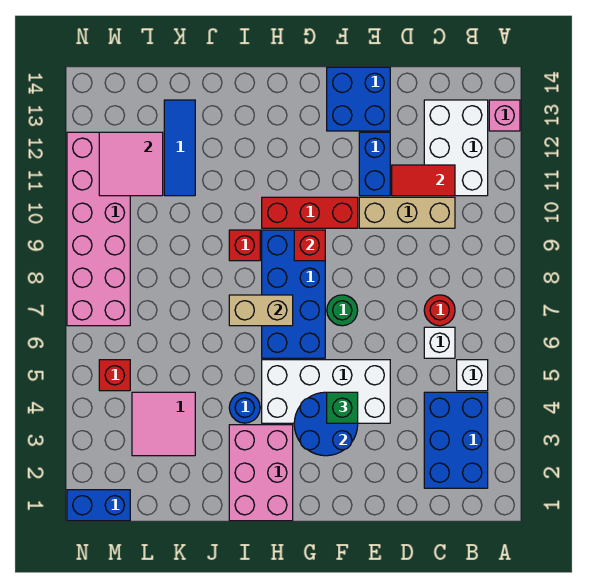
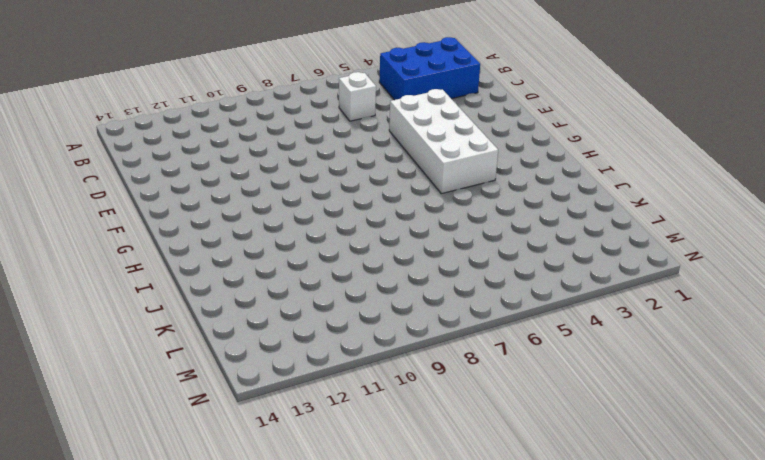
none -> pink 1x1 brick [489,100,520,131]
none -> white 1x1 brick [457,360,488,391]
none -> white 2x3 brick [424,100,488,196]

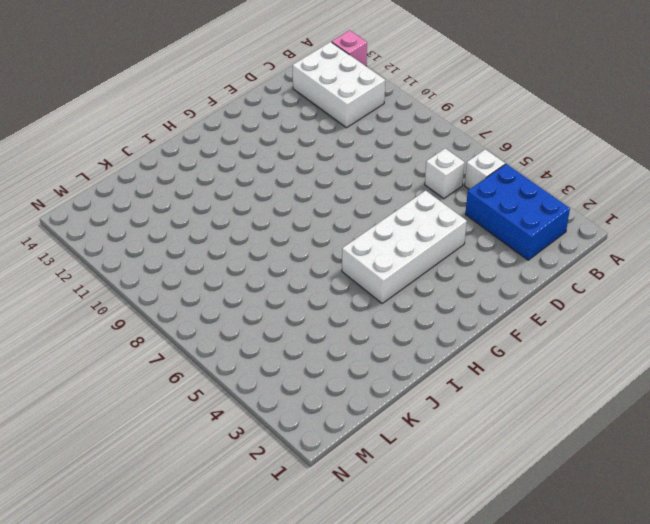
none -> red 1x1 round brick [424,295,455,326]
none -> tan 1x3 brick [359,197,455,228]
none -> blue 1x2 brick [359,132,390,196]

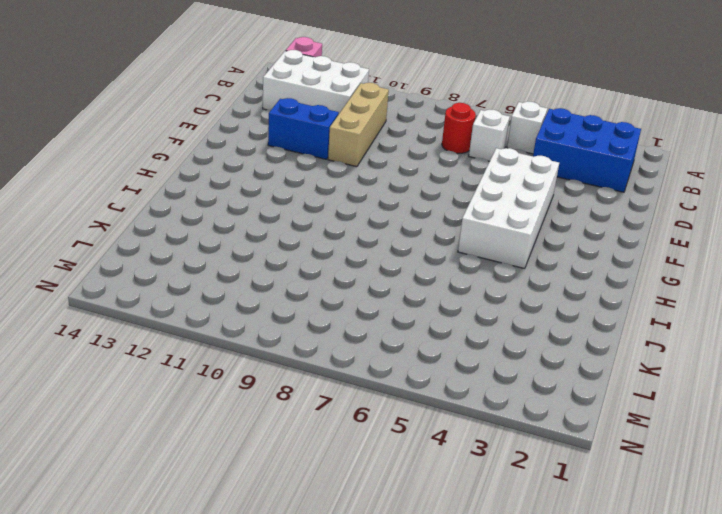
none -> blue 2x2 brick [327,67,390,131]
none -> green 1x1 round brick [327,295,358,326]
none -> red 1x3 brick [262,197,358,228]

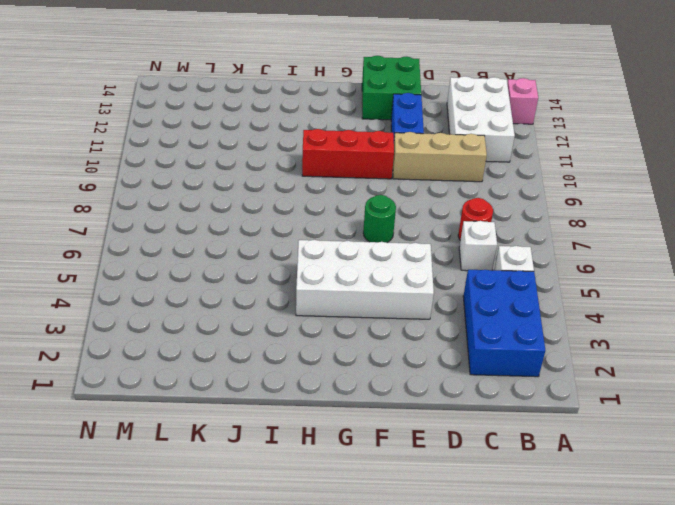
green 2x2 brick [362,56,421,120] -> blue 2x2 brick [327,67,390,131]
none -> blue 2x4 brick [262,230,325,358]
none -> pink 2x3 brick [229,425,293,521]
none -> blue 1x1 round brick [229,392,260,423]

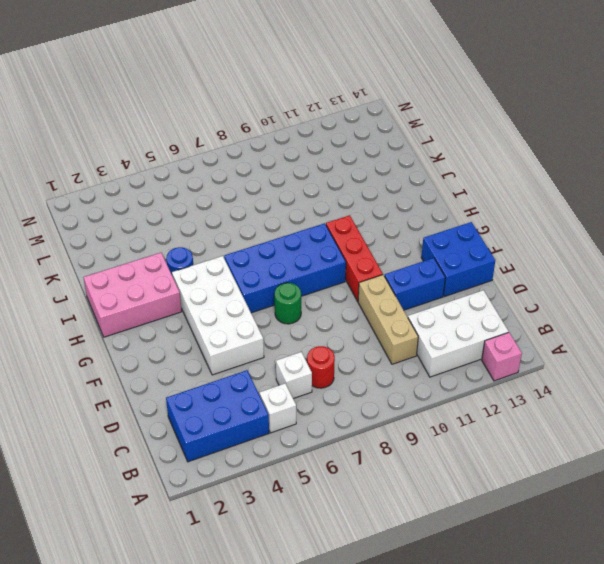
none -> red 1x1 brick [229,230,260,261]
none -> pink 2x2 tile [132,392,195,456]
none -> blue 1x3 tile [164,100,195,196]

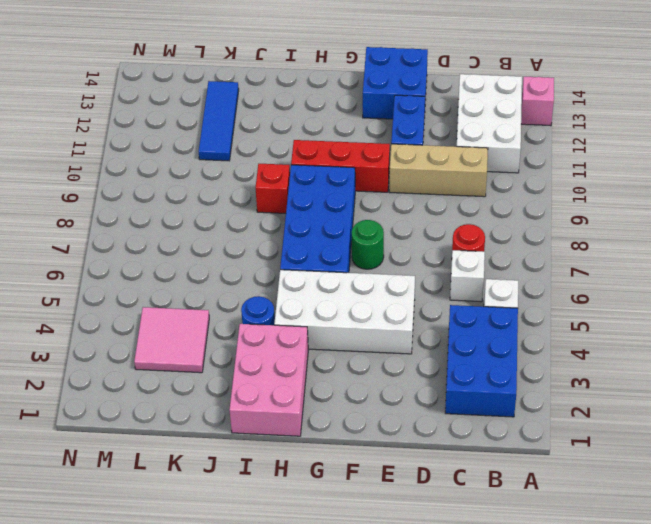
none -> blue 1x2 brick [67,490,130,521]
none -> red 1x1 brick [99,360,130,391]
none -> pink 2x6 brick [67,132,130,326]

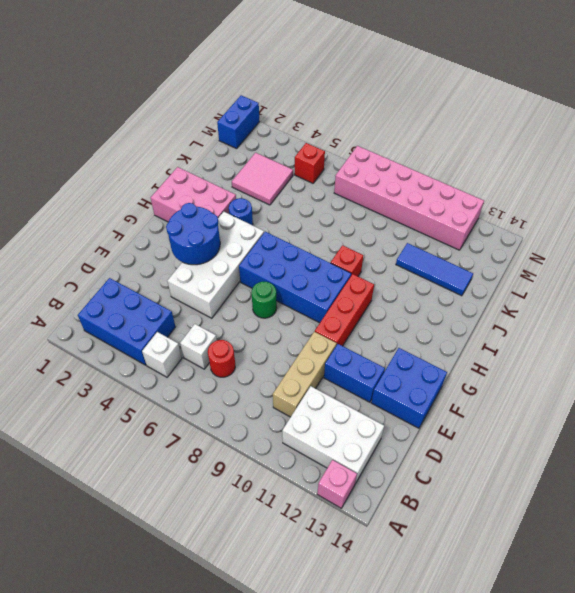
none -> red 1x2 tile [392,165,455,196]
none -> red 1x1 brick [294,230,325,261]
none -> tan 1x2 brick [229,295,293,326]

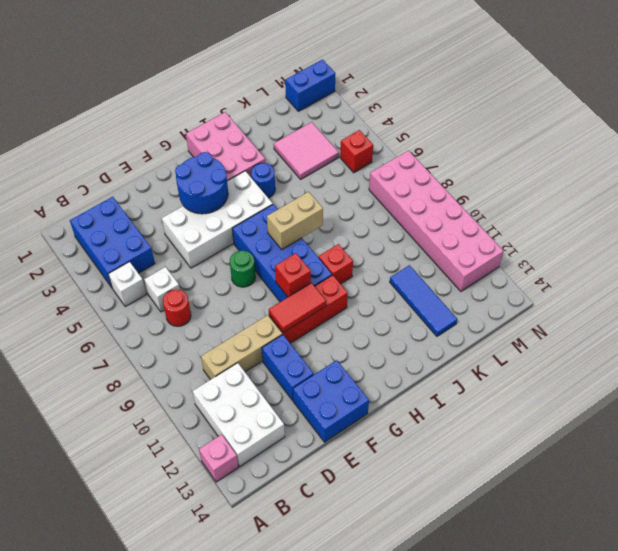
red 1x2 tile [269,283,326,333] -> red 1x2 tile moved to [392,165,455,196]
none -> pink 2x2 tile [99,132,163,196]
none -> green 1x1 brick [327,392,358,423]

